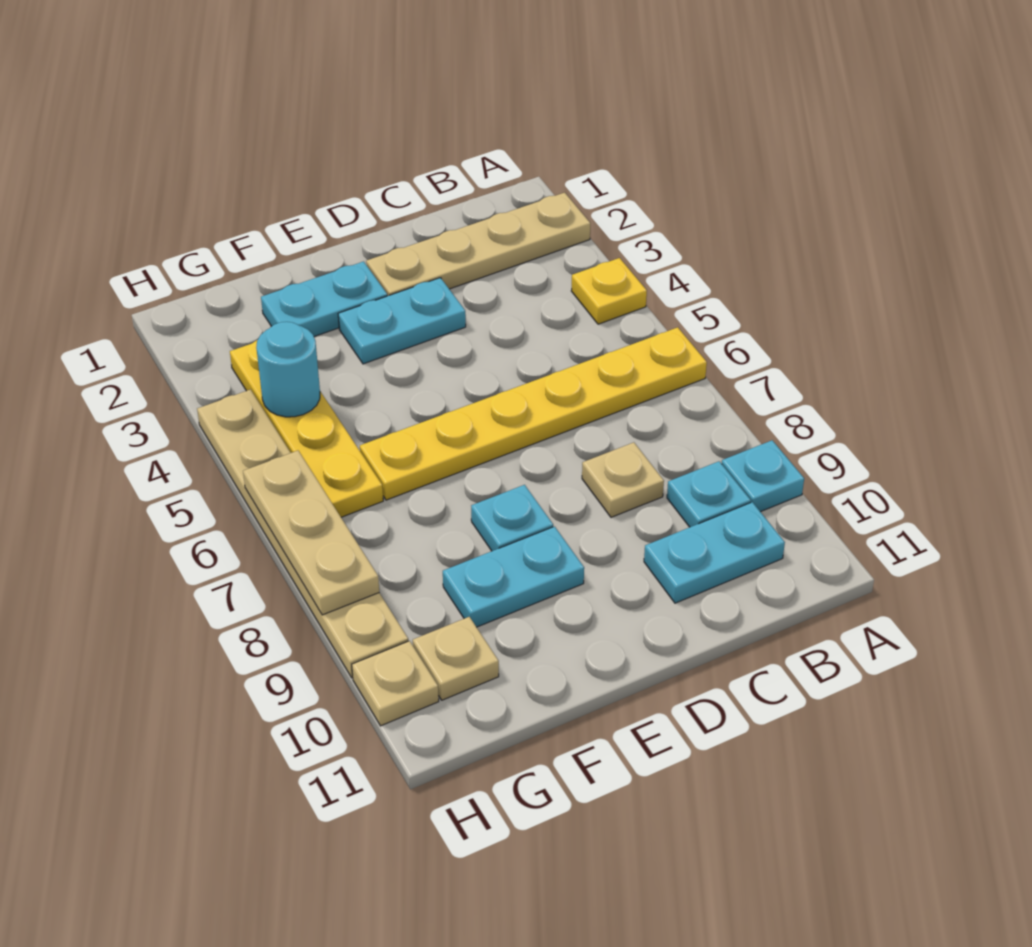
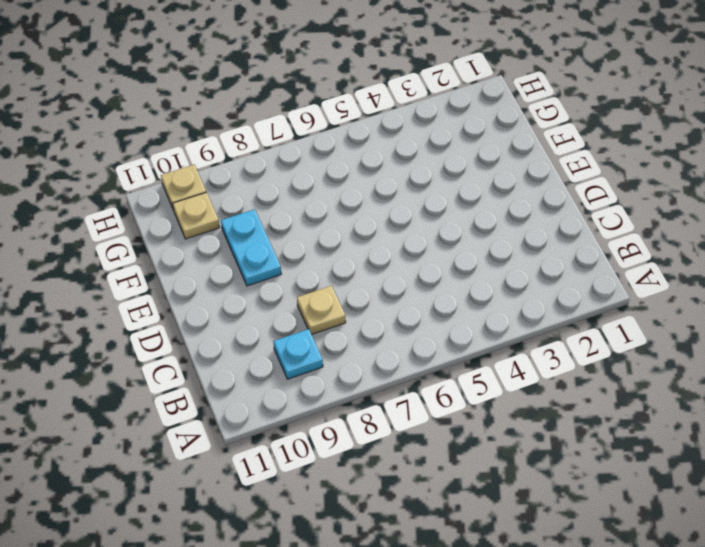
none -> tan 1x4 plate [366,193,590,296]
none -> yellow 1x1 plate [571,258,647,324]
none -> yellow 1x6 plate [360,327,707,500]

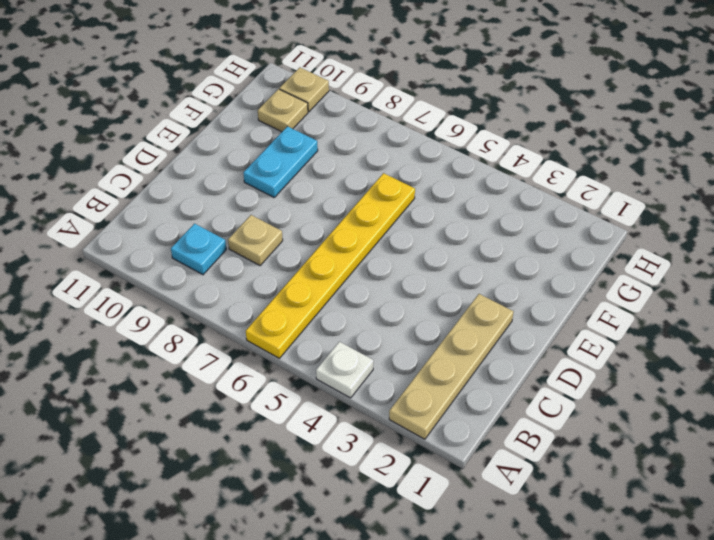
white 1x1 plate [316,342,374,398] -> yellow 1x1 plate [571,258,647,324]
none -> cyan 1x1 plate [722,440,804,512]
none -> cyan 1x2 plate [644,502,785,603]
none -> cyan 1x2 plate [338,278,466,364]

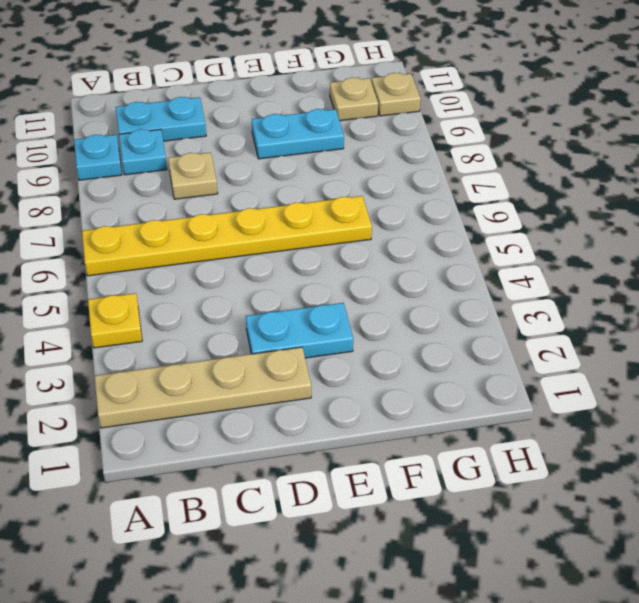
none -> cyan 1x2 plate [261,261,387,337]
none -> cyan 1x1 plate [471,485,553,551]
none -> yellow 1x4 plate [230,340,383,517]

